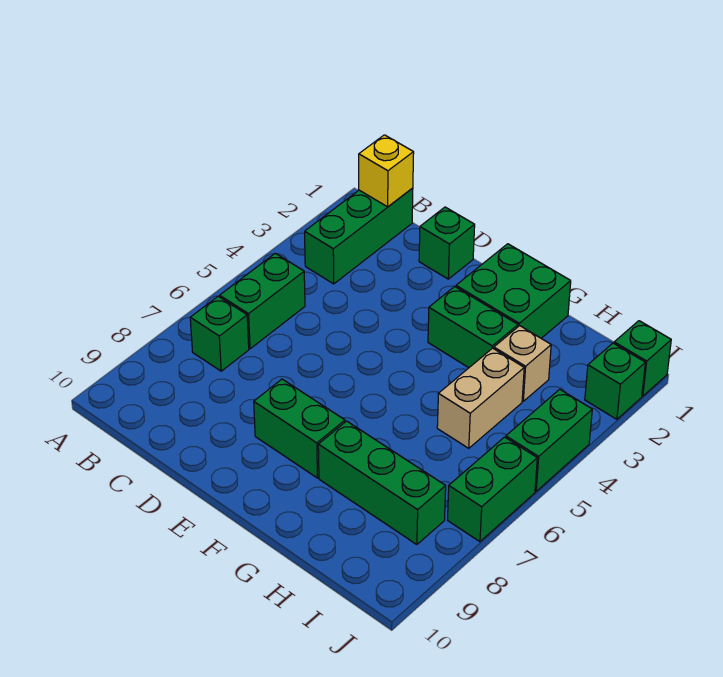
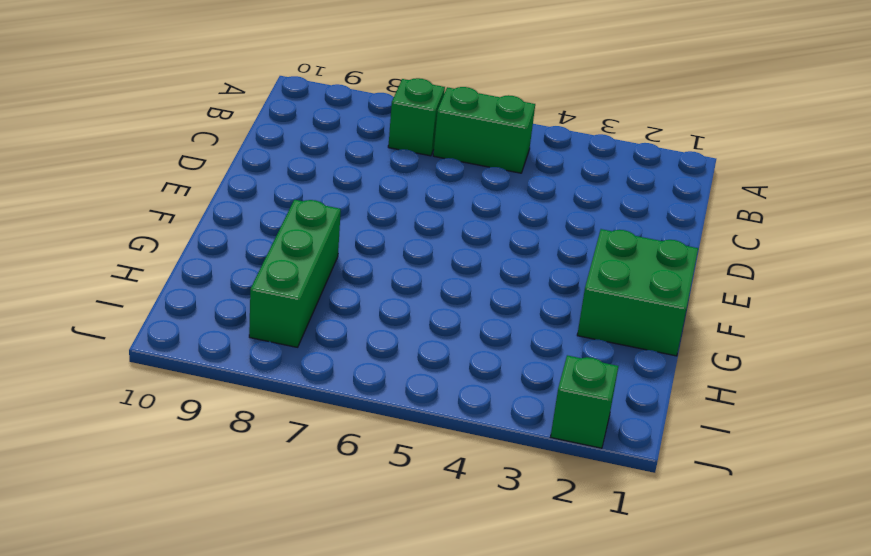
none -> green 1x3 brick [305,188,413,284]
none -> green 1x1 brick [419,207,475,279]
none -> green 1x2 brick [254,379,345,478]

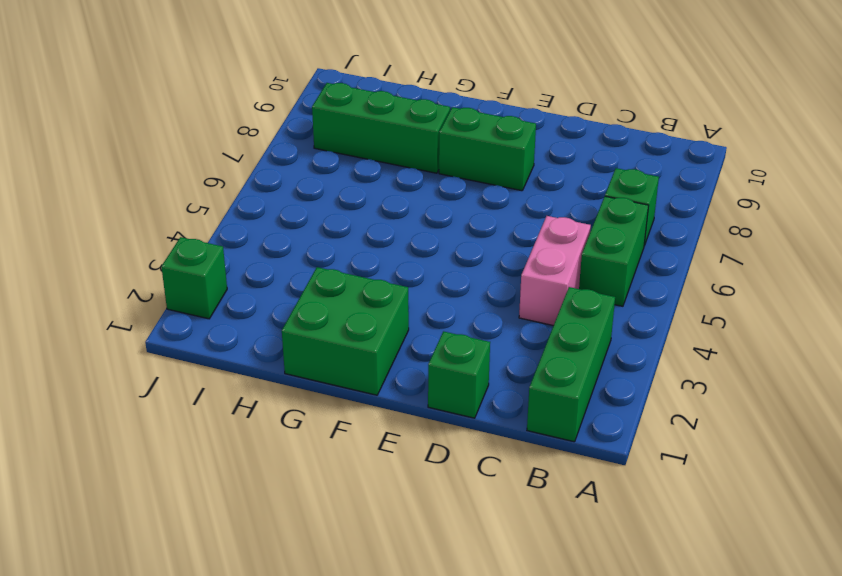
pink 1x2 brick [519,216,591,326] -> none
none -> green 1x2 brick [428,287,518,368]
none -> tan 1x1 brick [494,326,551,401]
none -> tan 1x2 brick [437,348,524,448]

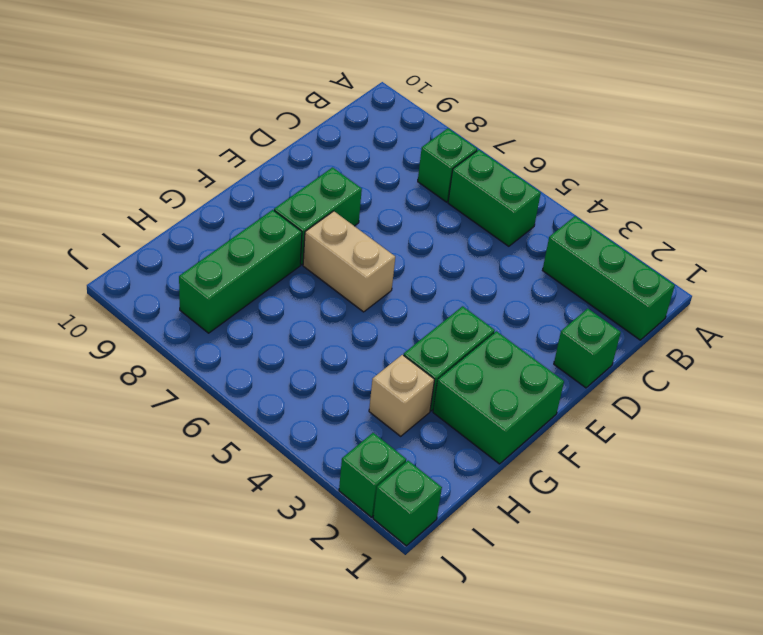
tan 1x2 brick [303,211,395,312] -> tan 1x2 brick moved to [437,348,524,448]
none -> green 1x2 brick [506,389,592,491]
none -> green 1x2 brick [448,437,537,542]
none -> yellow 1x1 brick [359,135,414,207]

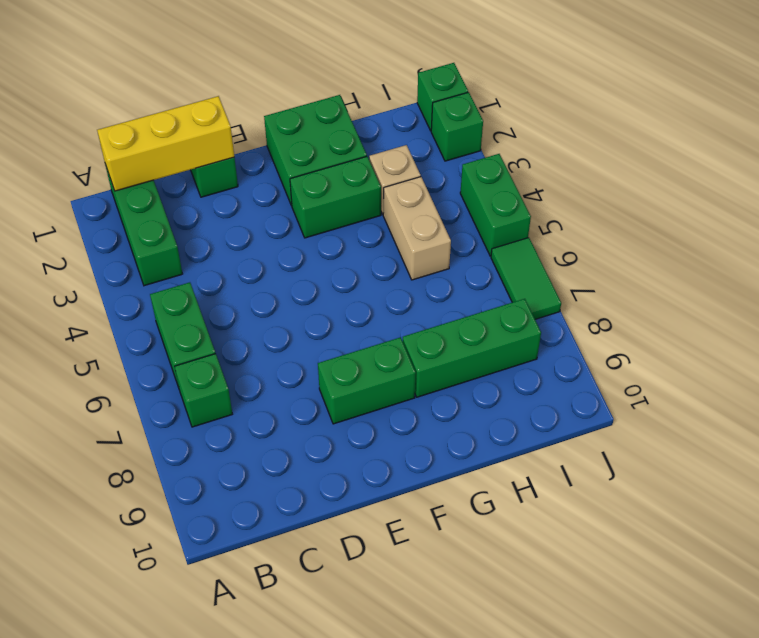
yellow 1x3 brick [97,96,234,191] -> yellow 1x1 brick [359,135,414,207]
green 1x2 tile [491,238,561,319] -> green 1x2 brick [448,437,537,542]

